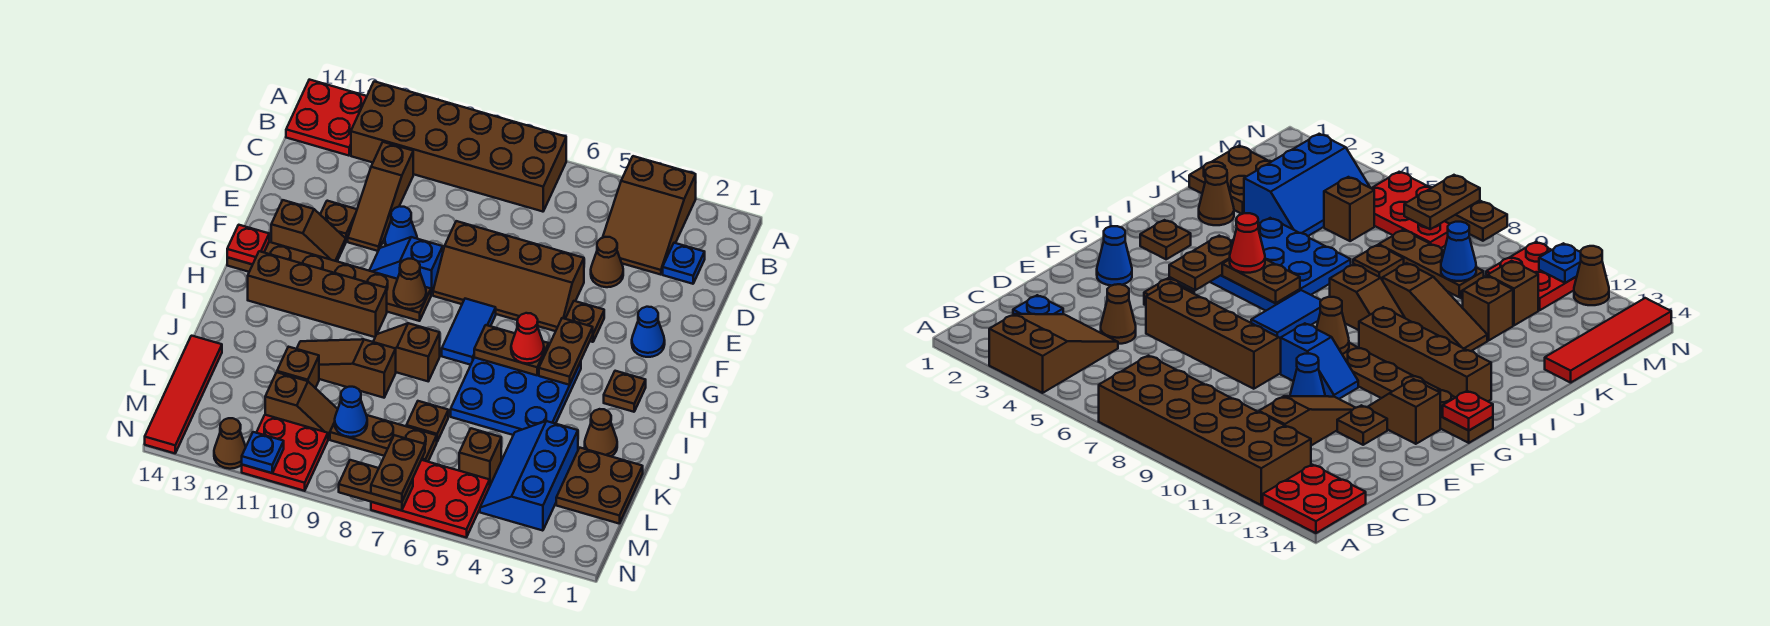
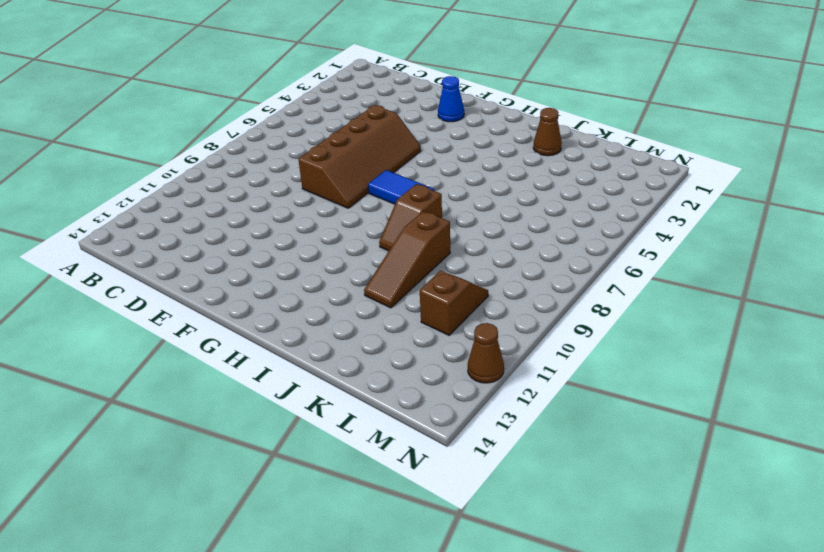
none -> brown 2x3 slope [603,156,696,275]
none -> brown 2x6 brick [351,81,566,212]
none -> red 2x2 plate [286,80,367,156]
none -> blue 1x1 plate [663,243,705,284]

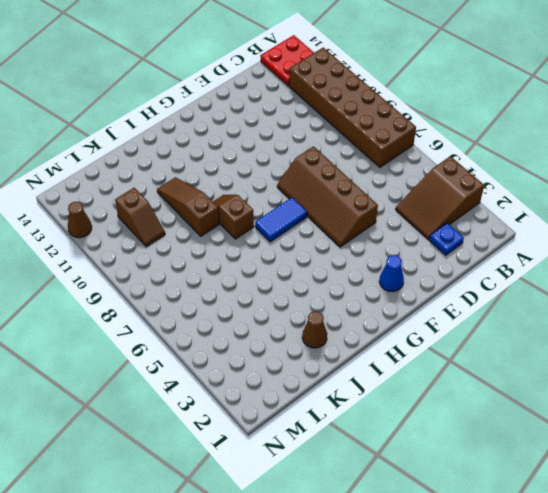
none -> brown 1x3 slope [348,142,413,251]
none -> brown 1x1 cone [591,237,623,287]
none -> blue 1x1 cone [385,206,417,246]
none -> brown 1x1 plate [320,201,357,241]

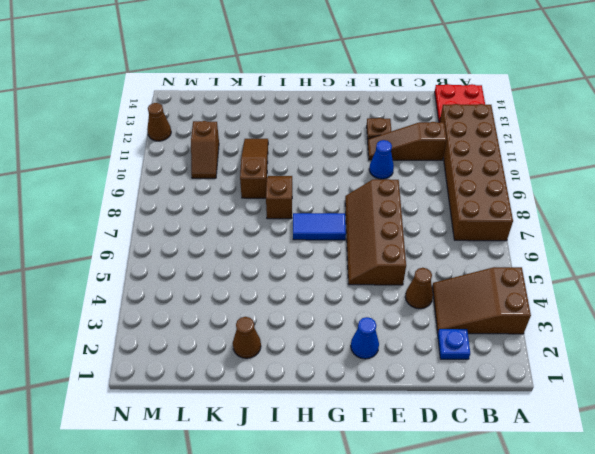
none -> brown 1x1 plate [566,301,604,342]
none -> blue 1x2 slope [369,237,443,295]
none -> brown 1x2 slope [271,200,346,261]
none -> brown 1x6 plate [227,242,431,321]

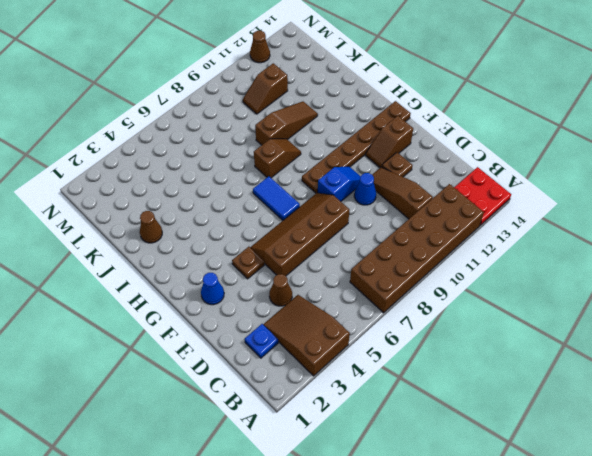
none -> brown 1x1 plate [604,371,646,412]
none -> blue 3x3 plate [451,357,581,435]
none -> brown 1x4 brick [248,251,387,337]
none -> brown 2x2 plate [556,448,643,524]

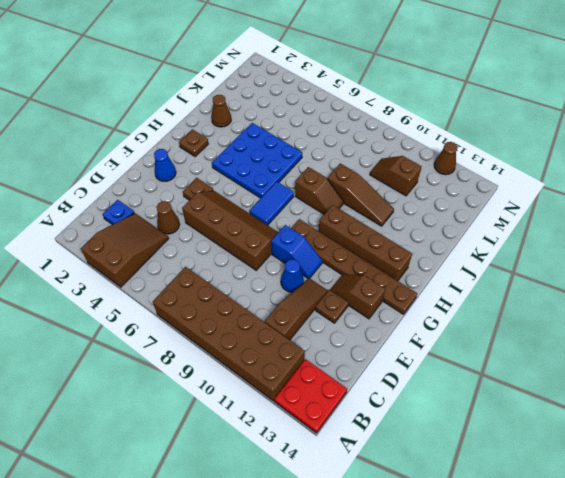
none -> brown 2x2 plate [556,448,643,524]
none -> blue 2x3 slope [480,421,578,531]
none -> brown 1x1 plate [406,401,448,441]
none -> brown 1x1 brick [277,347,319,388]

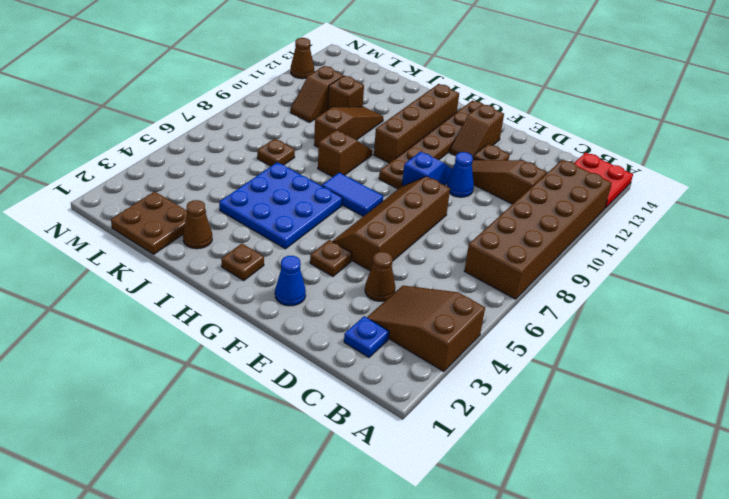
none -> blue 2x3 slope [480,421,578,531]
none -> red 1x4 tile [145,336,222,453]
none -> brown 1x1 brick [459,428,501,485]
none -> brown 1x3 plate [330,415,437,462]

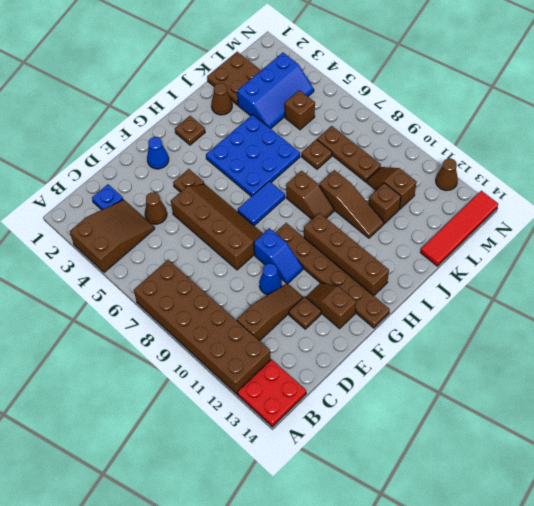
none -> red 2x3 plate [371,460,490,537]
none -> red 2x2 plate [242,415,328,491]
none -> brown 1x2 plate [539,318,593,385]
none -> brown 1x1 cone [394,259,426,309]

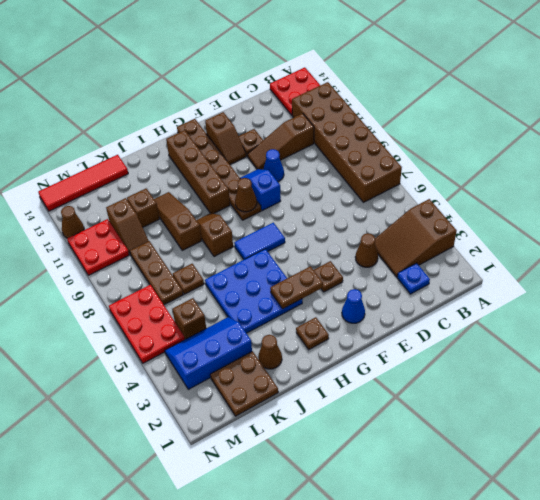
none -> brown 2x4 slope [433,221,584,331]
none -> red 1x1 plate [227,225,269,265]
none -> brown 1x2 plate [474,325,549,375]
none -> blue 1x1 cone [334,387,367,437]

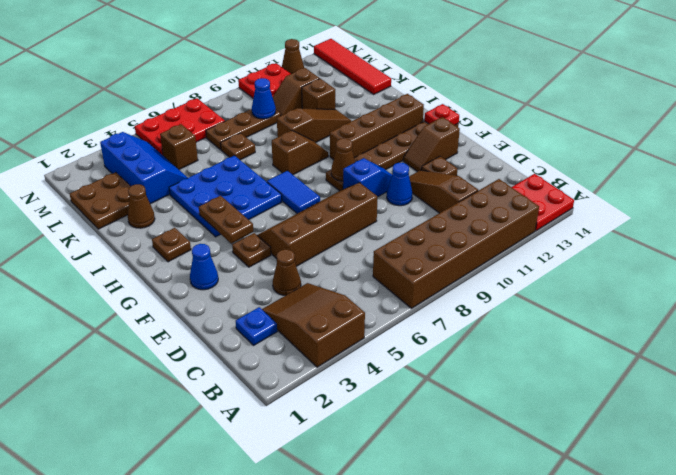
none -> brown 1x2 plate [474,325,549,375]
none -> brown 1x2 plate [339,460,413,511]
none -> blue 1x1 plate [242,432,284,473]
none -> red 1x1 cone [511,313,544,363]

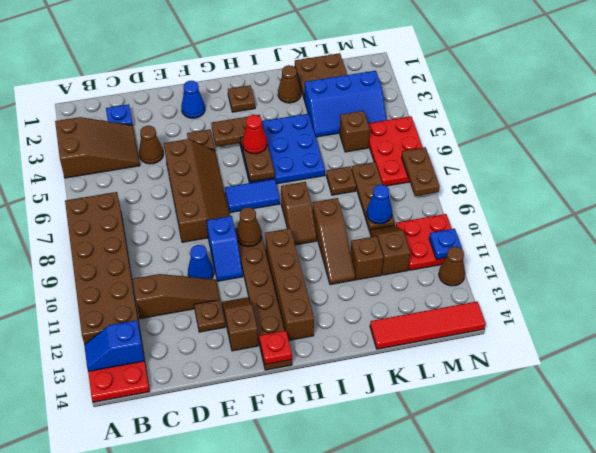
blue 1x2 slope [84,320,144,371] -> none
none -> brown 1x2 plate [371,435,425,502]

